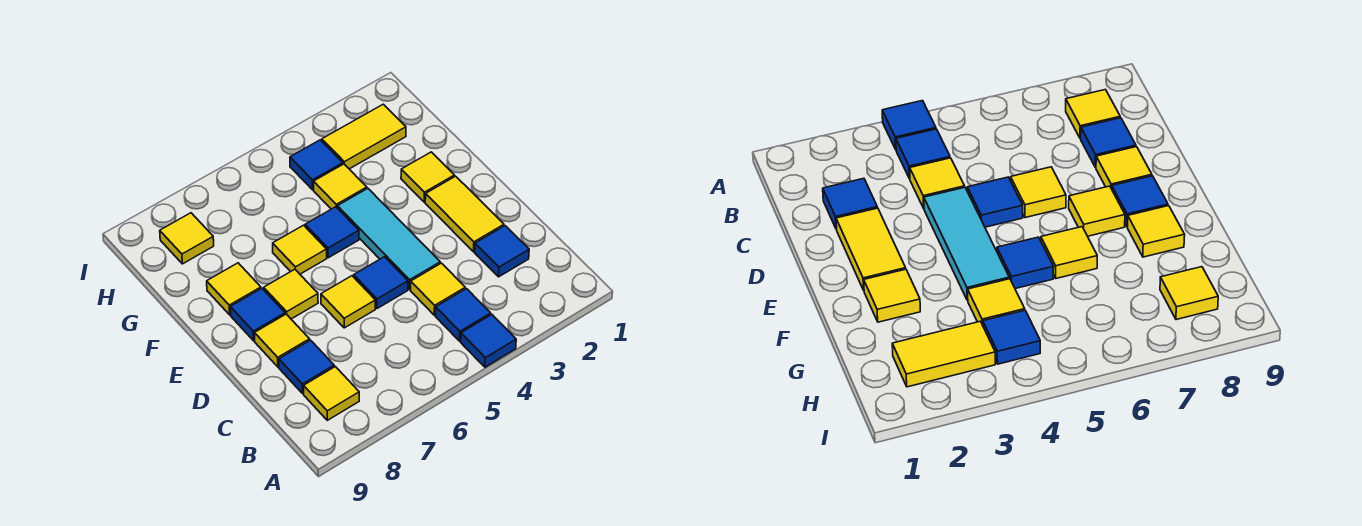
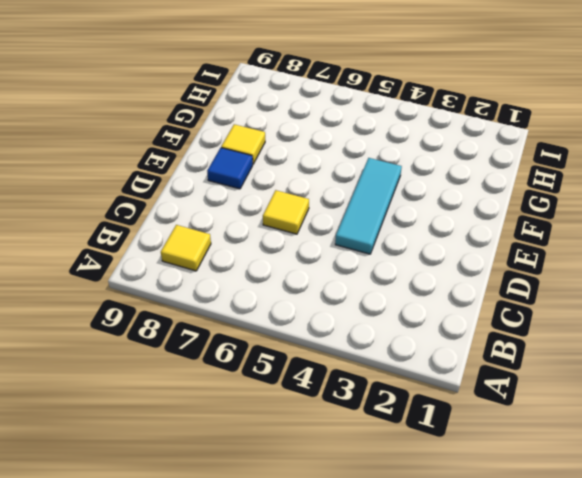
none -> blue 1x1 tile [461,315,516,367]
none -> blue 1x1 tile [435,289,491,341]
none -> blue 1x1 tile [475,226,529,277]

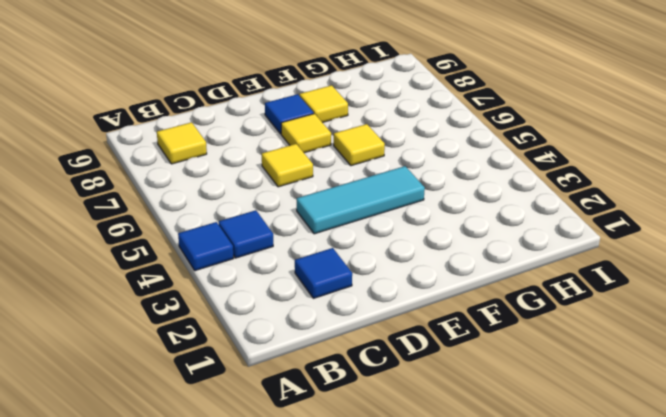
none -> yellow 1x1 tile [411,263,465,315]
none -> blue 1x1 tile [279,340,334,394]
none -> yellow 1x2 tile [425,176,504,252]

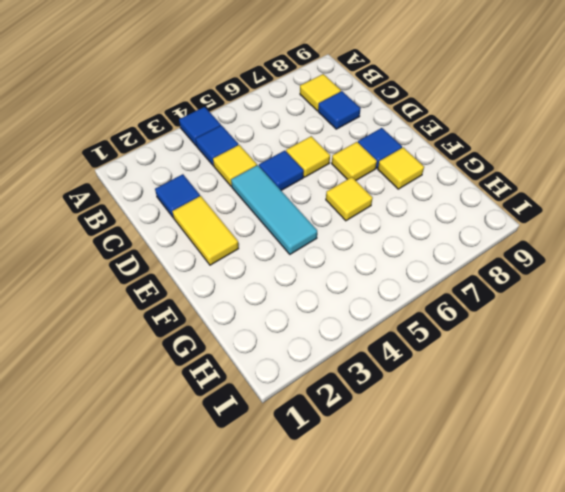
none -> yellow 1x1 tile [255,314,310,367]
none -> yellow 1x1 tile [401,152,455,202]
none -> blue 1x1 tile [305,207,359,258]

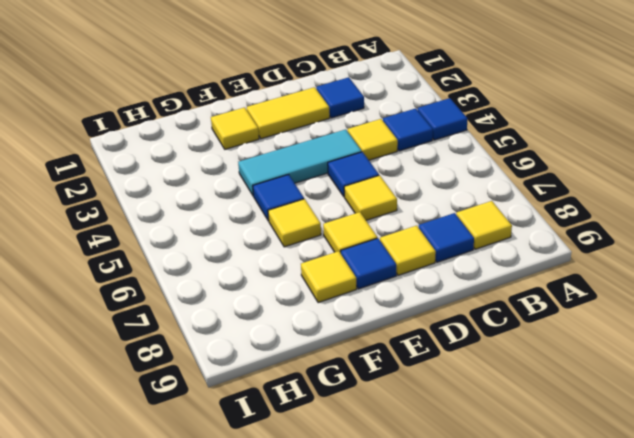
none -> yellow 1x1 tile [314,164,367,209]
none -> yellow 1x2 tile [322,104,406,169]
none -> blue 1x1 tile [290,140,343,190]

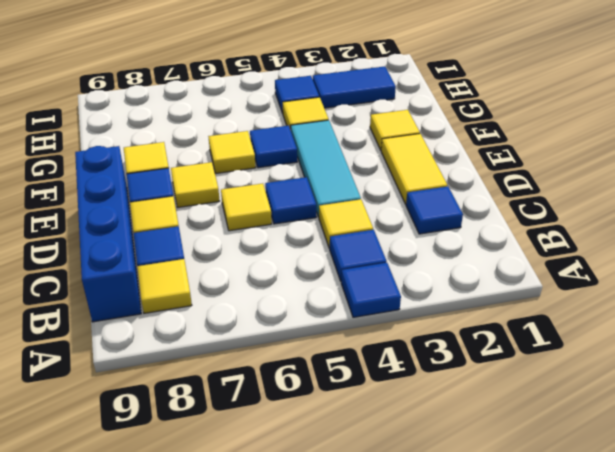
blue 1x4 brick [75,146,141,322] -> none
blue 1x2 tile [313,66,396,108] -> yellow 1x2 tile [322,104,406,169]
none -> yellow 1x1 tile [160,213,214,264]

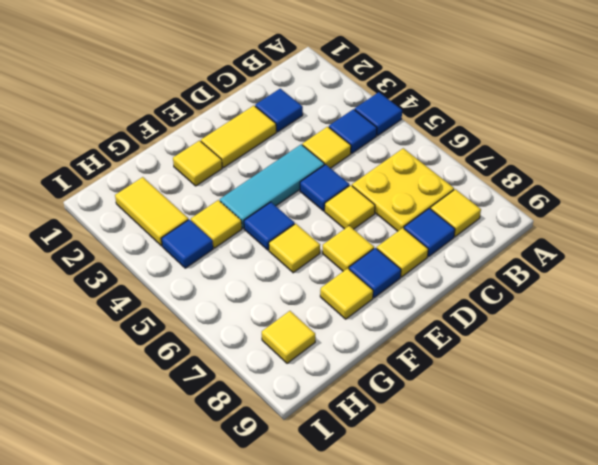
yellow 2x2 plate [352,148,454,231] -> none

